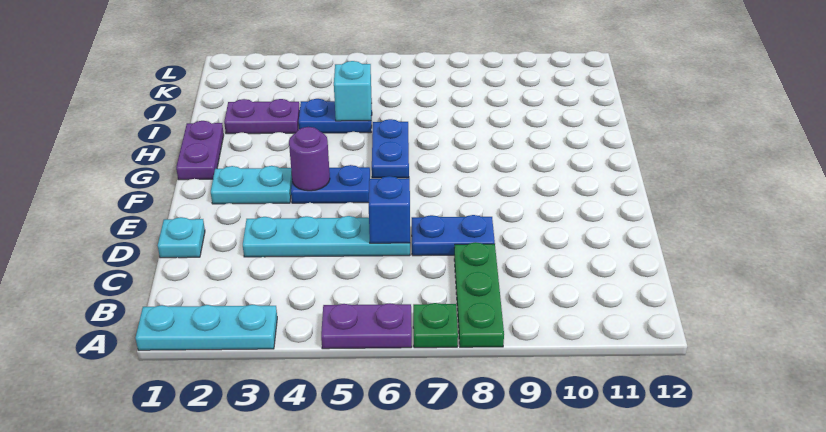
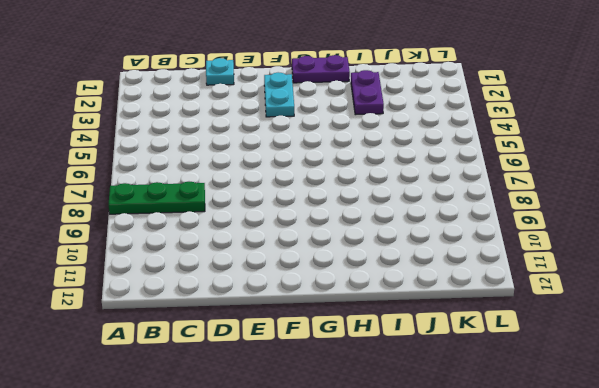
none -> cyan 1x3 plate [135,305,277,350]
none -> purple 1x2 plate [321,303,412,349]
none -> green 1x1 plate [413,303,458,348]

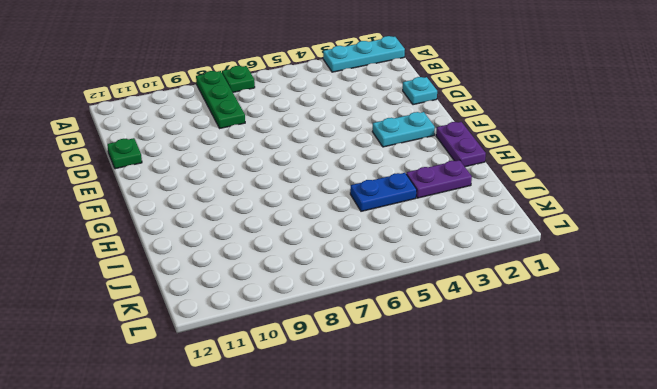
green 1x1 plate [107,138,142,169] -> none
none -> purple 1x2 plate [321,303,412,349]
none -> cyan 1x4 plate [243,216,410,257]
none -> blue 1x2 plate [412,215,495,256]

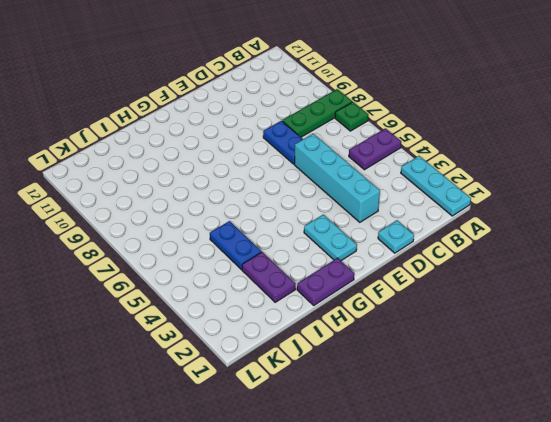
purple 1x2 plate [349,128,401,170] -> purple 1x2 plate turned to [321,303,412,349]
cyan 1x4 brick [295,134,380,222] -> cyan 1x4 plate [243,216,410,257]
none -> blue 1x2 plate [291,165,370,203]
none -> blue 1x2 plate [372,119,409,178]
none -> blue 1x1 brick [369,176,410,243]

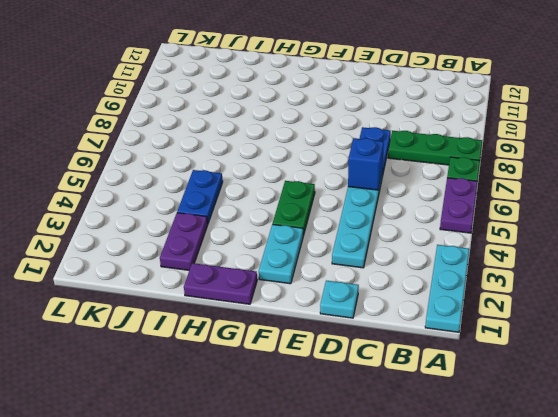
green 1x2 plate [273,181,315,236] -> blue 1x2 plate [291,165,370,203]
none -> blue 1x2 plate [372,119,409,178]
none -> purple 1x1 round brick [289,127,330,191]
none -> cyan 1x1 brick [334,61,372,121]

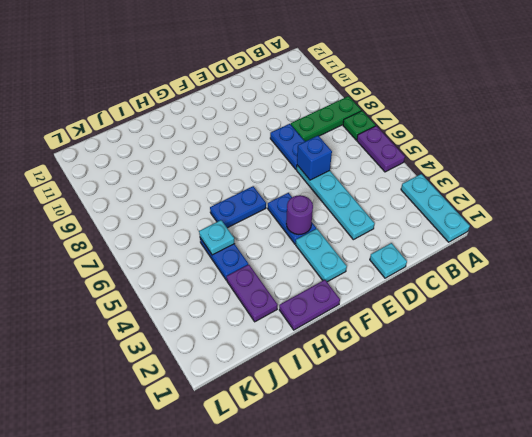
cyan 1x1 plate [199,220,235,255] -> cyan 1x1 brick [334,61,372,121]

